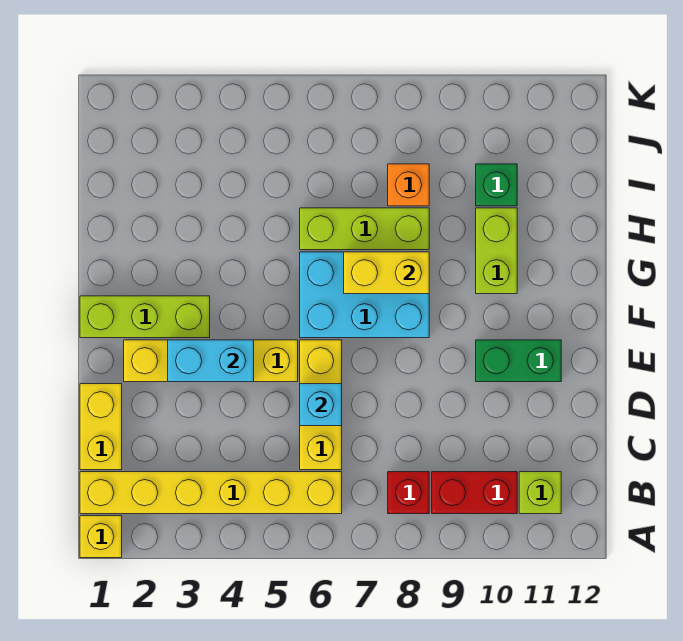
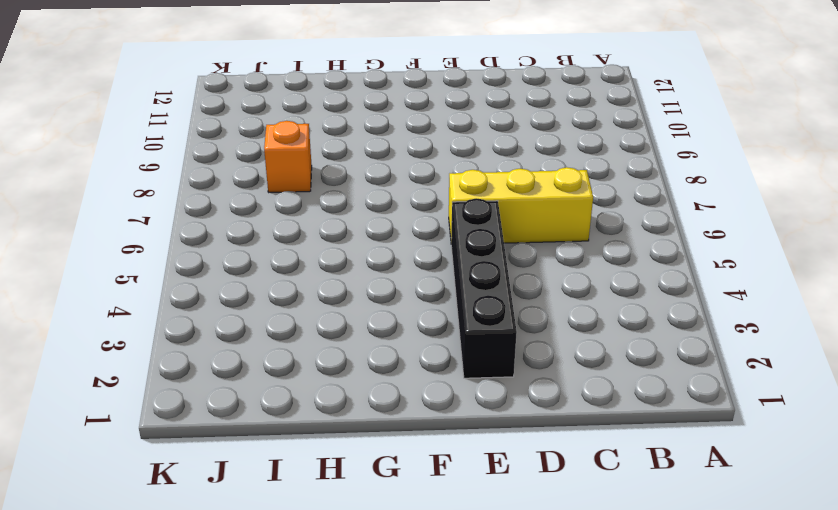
black 1x4 brick [451,198,517,378] -> yellow 1x4 brick [124,340,298,382]
none -> yellow 1x1 brick [80,516,122,558]
none -> yellow 1x6 brick [80,472,342,514]
none -> red 1x1 brick [388,472,429,514]

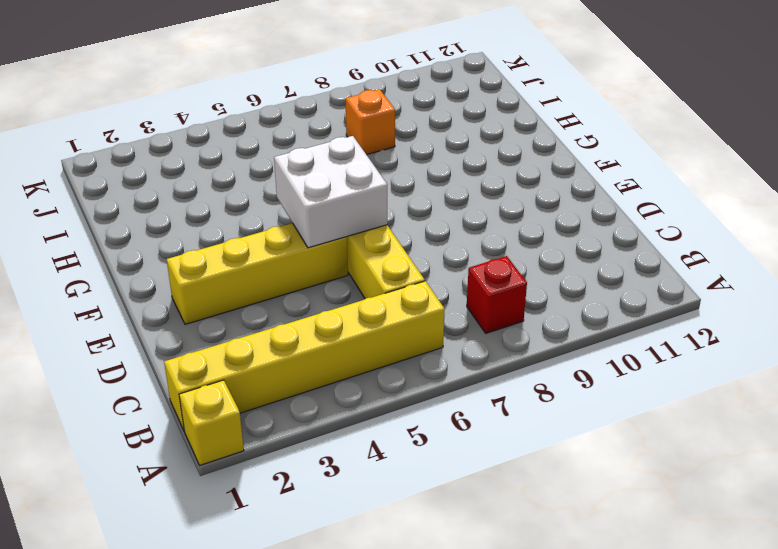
white 2x2 brick [274,136,387,248] -> none
none -> red 1x2 brick [432,472,517,514]
none -> lime 1x1 brick [519,472,561,514]
none -> yellow 1x2 brick [80,384,122,470]

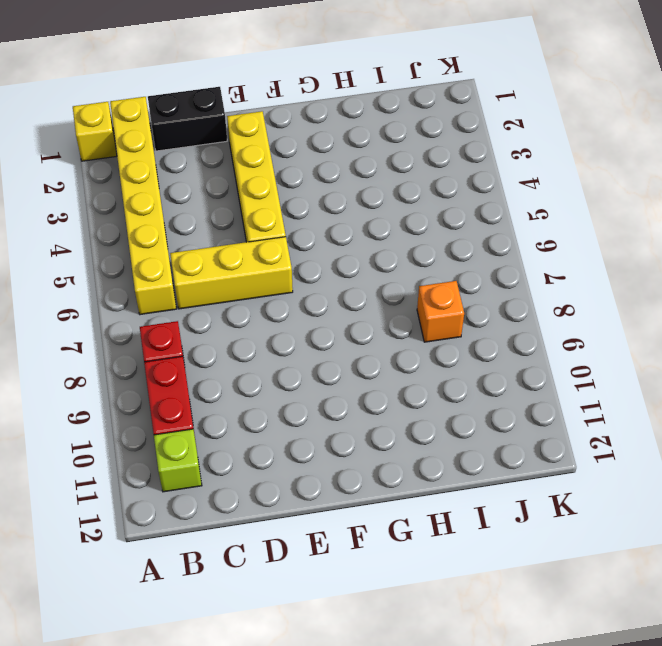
black 1x2 brick [148,87,227,151] -> yellow 1x2 brick [80,384,122,470]
none -> green 1x2 brick [476,340,561,382]
none -> lime 1x3 brick [80,296,210,338]
none -> cyan 2x3 brick [300,252,429,338]

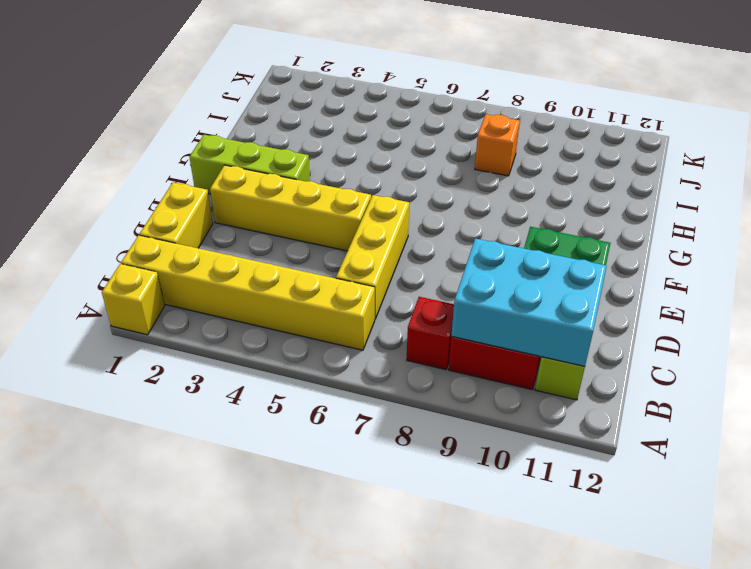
cyan 2x3 brick [452,238,607,366] -> cyan 2x3 brick moved to [300,252,429,338]
none -> lime 1x2 brick [476,208,517,294]
none -> lime 1x3 brick [300,208,429,250]
none -> green 1x1 brick [476,164,517,206]

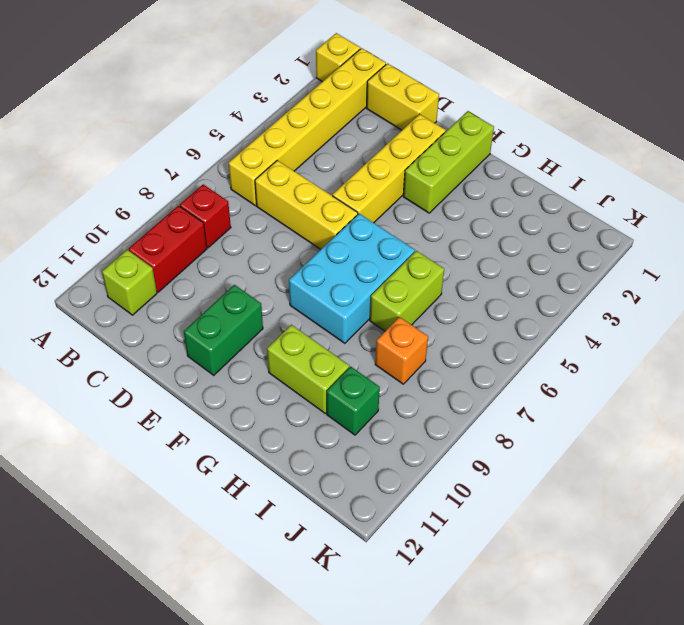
lime 1x2 brick [370,251,444,331] -> lime 1x3 brick [300,208,429,250]
none -> cyan 1x1 brick [300,384,342,426]
none -> cyan 1x2 brick [168,340,254,382]
none -> yellow 1x2 brick [344,252,429,294]

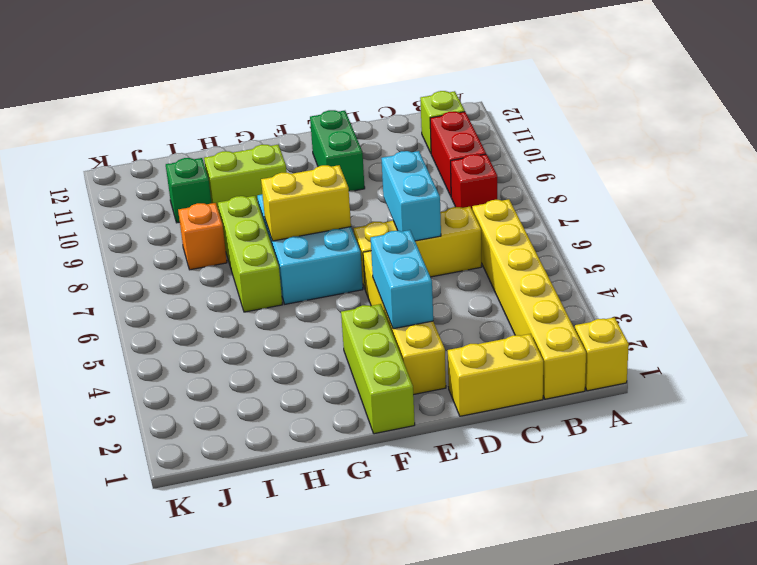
cyan 1x2 brick [381,151,441,241] -> cyan 1x1 brick [300,384,342,426]
yellow 1x2 brick [261,165,351,241] -> yellow 1x2 brick turned to [344,252,429,294]

